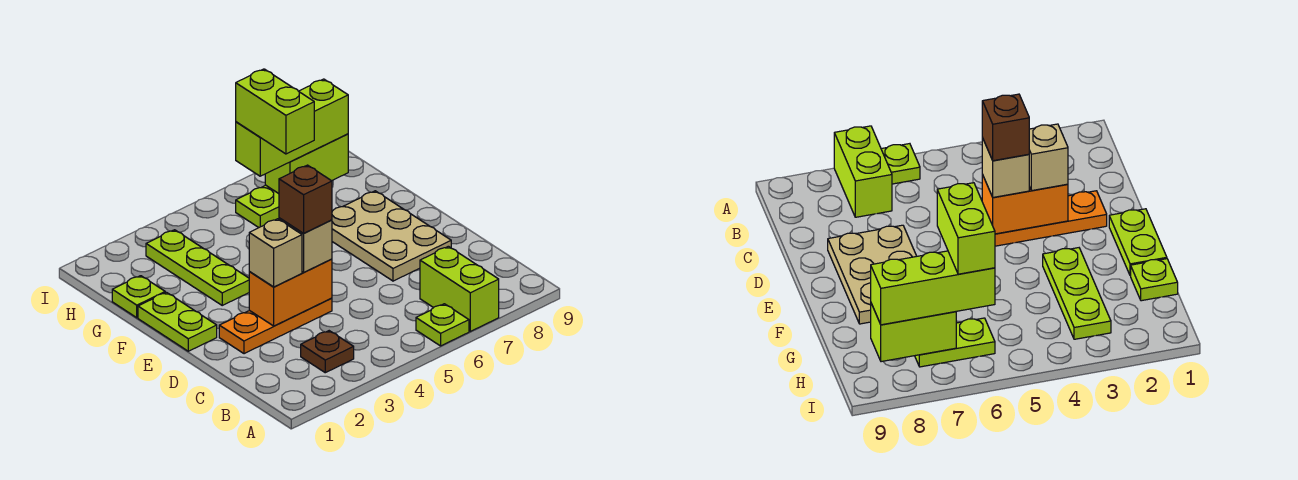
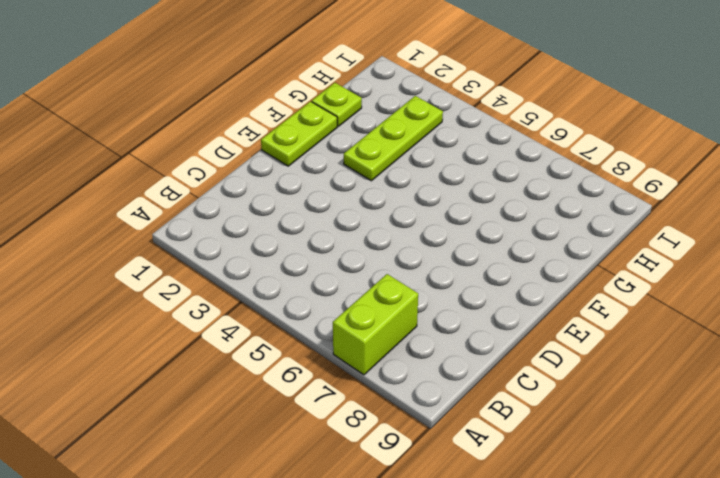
none -> lime 1x1 plate [416,304,469,346]
none -> brown 1x1 plate [301,331,354,373]
none -> orange 1x3 plate [219,298,332,354]

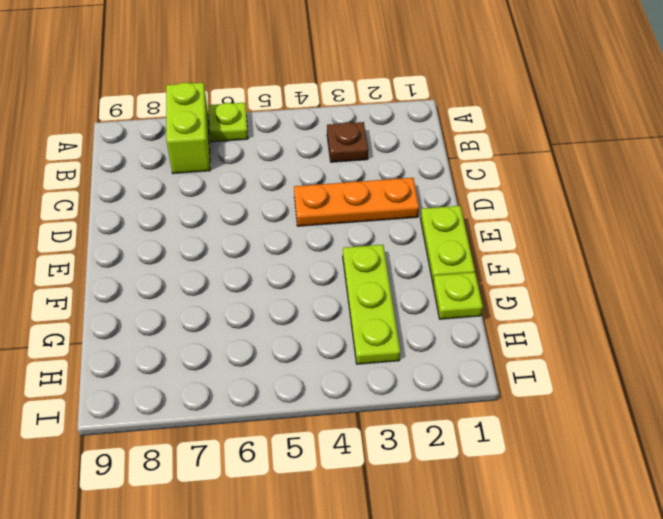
none -> tan 2x3 plate [332,191,451,281]
none -> lime 1x2 plate [236,185,279,227]
none -> orange 1x2 brick [249,259,332,326]

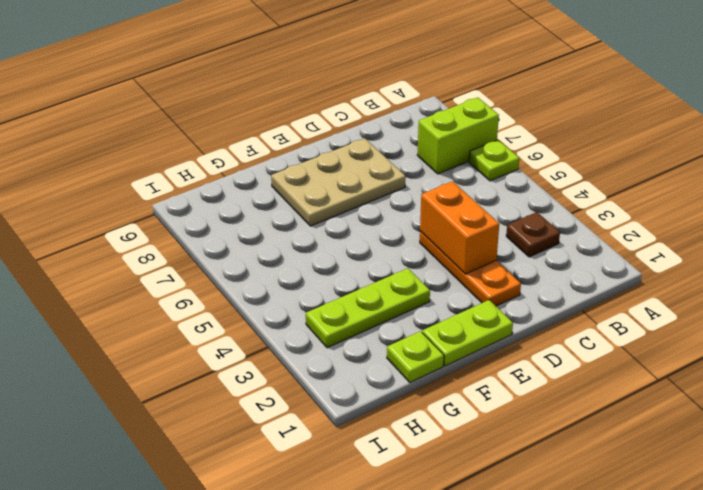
none -> lime 1x2 plate [236,185,279,227]
none -> lime 1x2 brick [265,134,348,194]
none -> tan 1x1 brick [249,219,302,287]

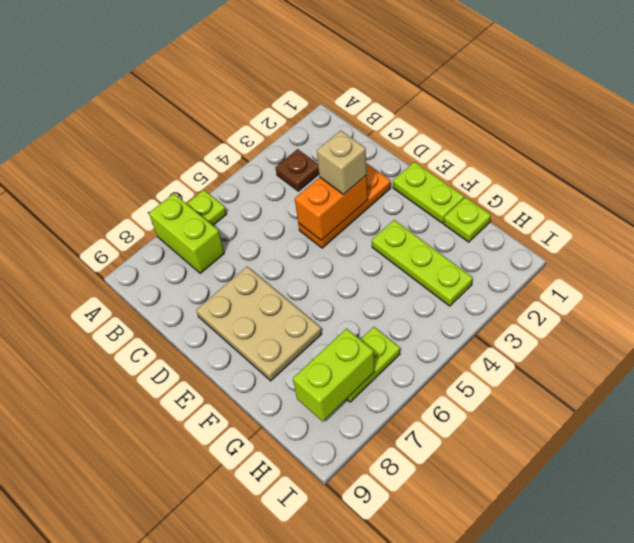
none -> tan 1x1 brick [279,218,332,272]
none -> lime 1x3 brick [236,79,348,176]
none -> brown 1x1 brick [279,165,332,233]

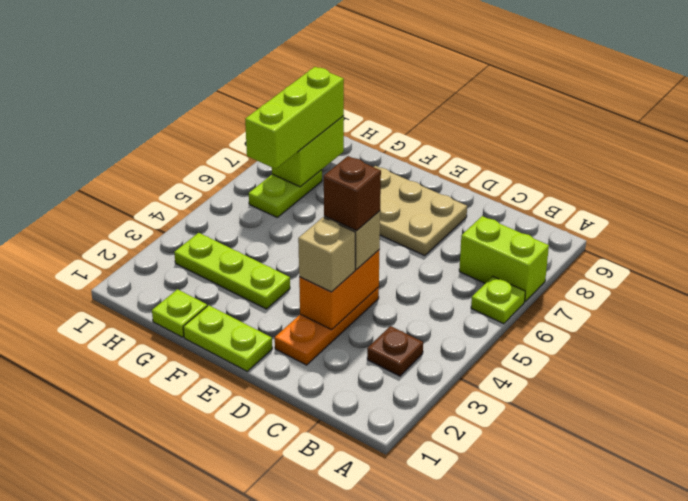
none -> lime 1x2 brick [236,69,314,154]

